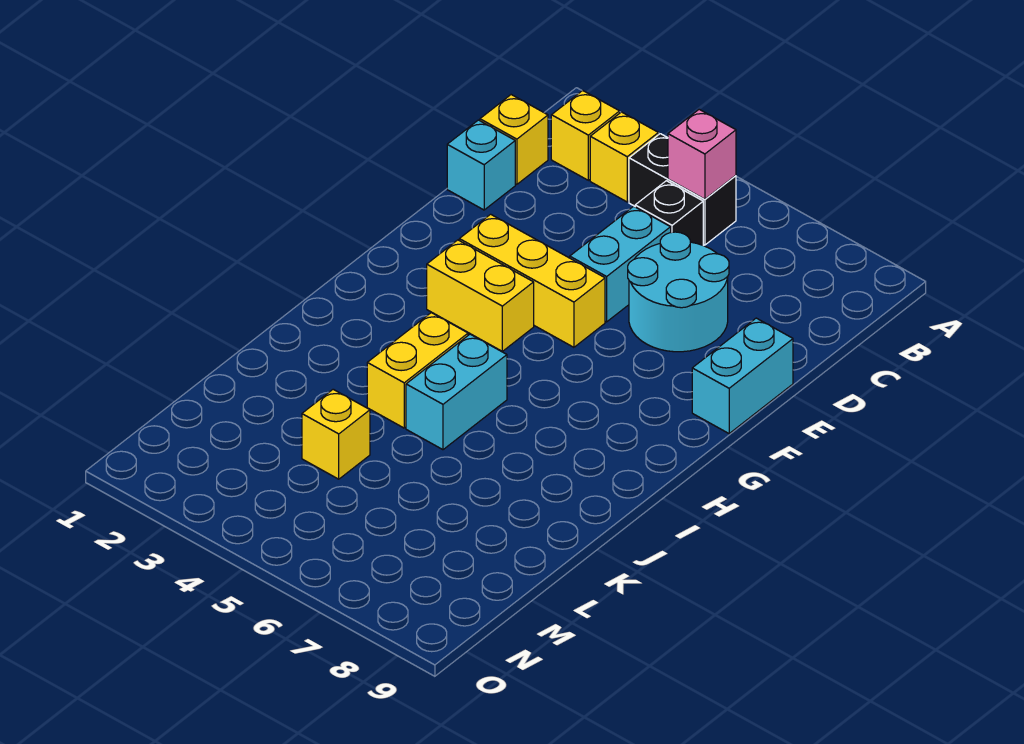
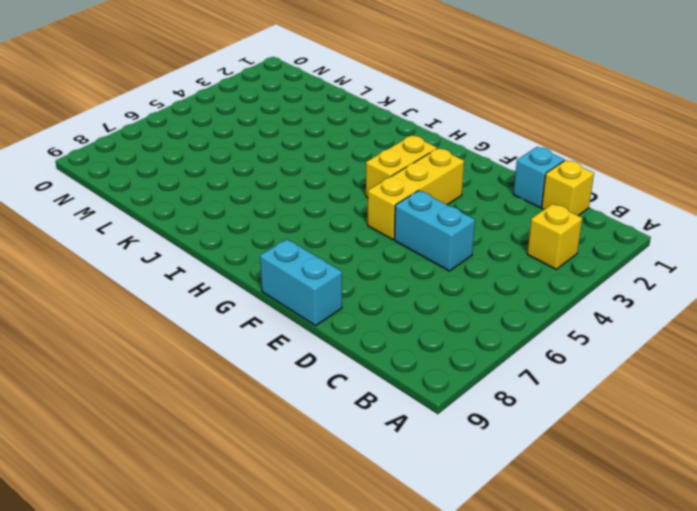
none -> yellow 1x1 brick [551,91,620,180]
none -> black 1x2 brick [629,134,736,245]
none -> black 1x1 brick [635,181,703,245]

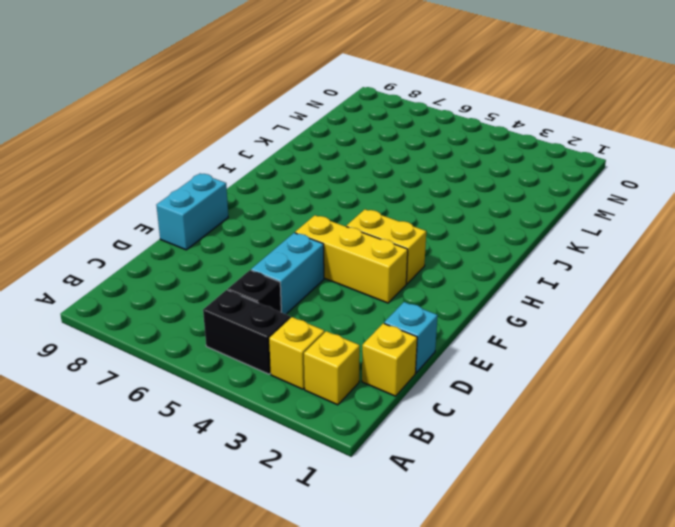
none -> cyan 2x2 round brick [628,232,729,352]
none -> yellow 1x2 brick [367,313,468,428]
none -> cyan 1x2 brick [406,334,507,450]

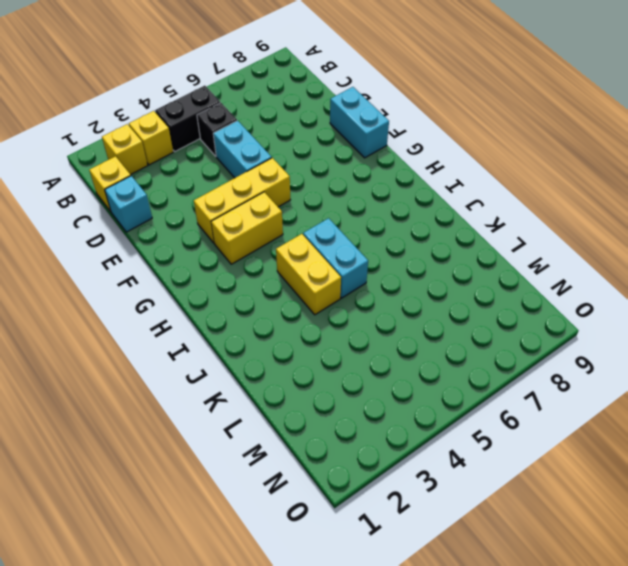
none -> cyan 2x2 round brick [628,232,729,352]
none -> yellow 1x1 brick [302,389,370,479]
none -> pink 1x1 brick [668,109,736,199]

